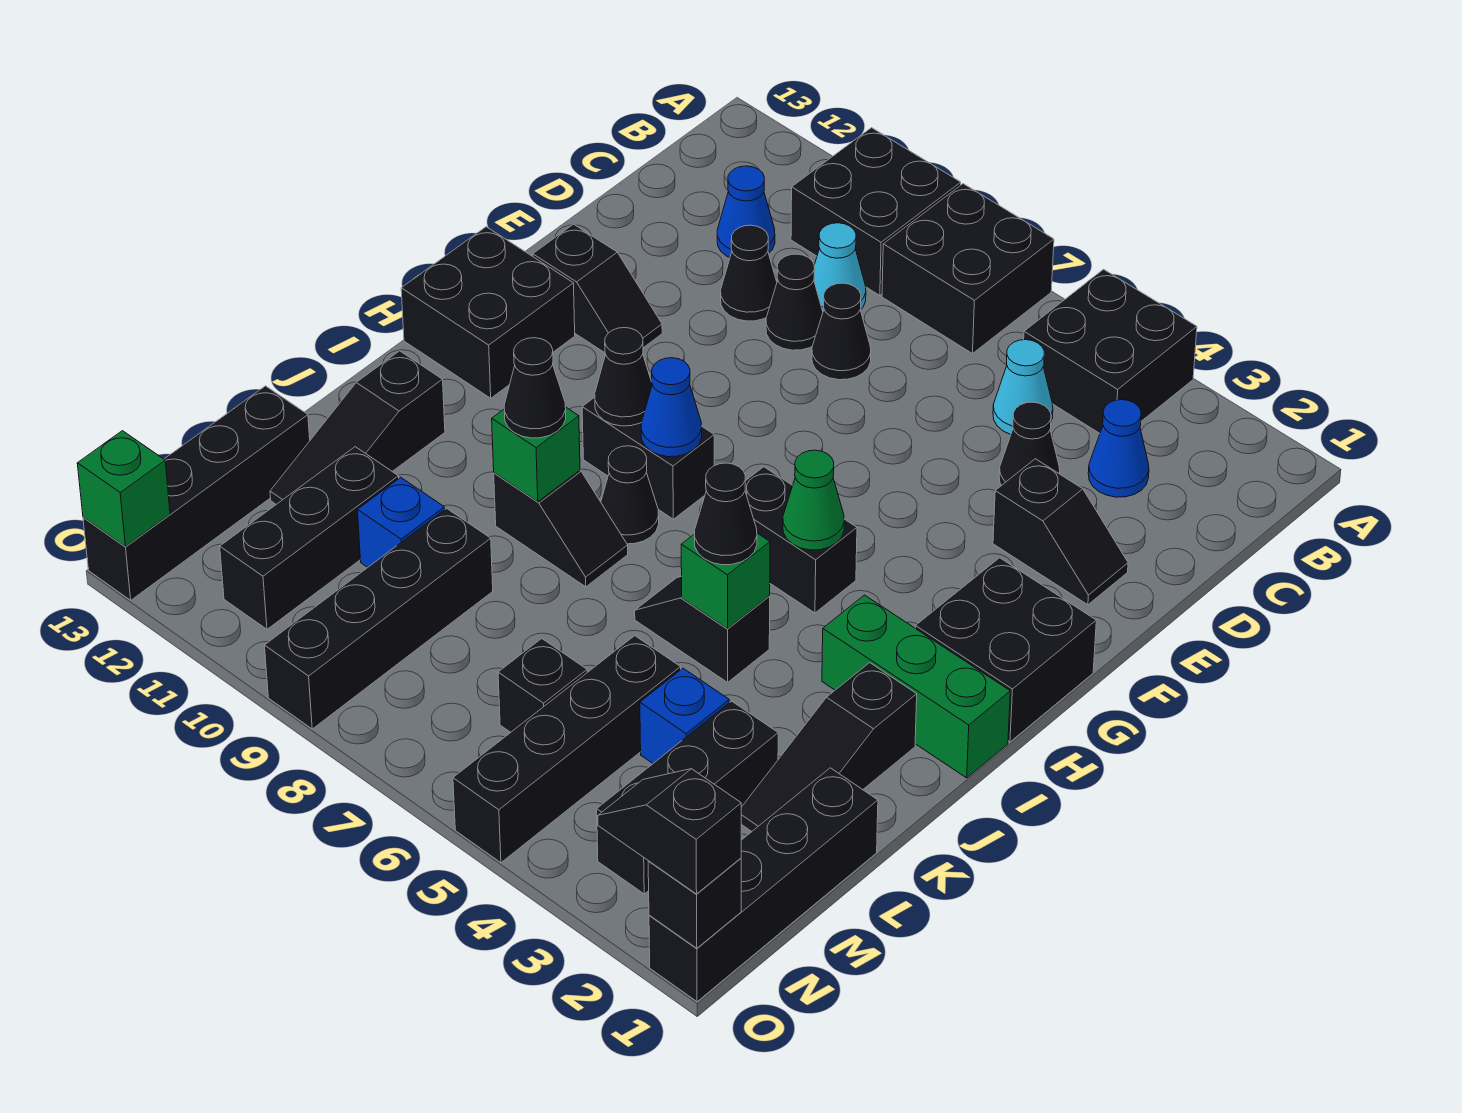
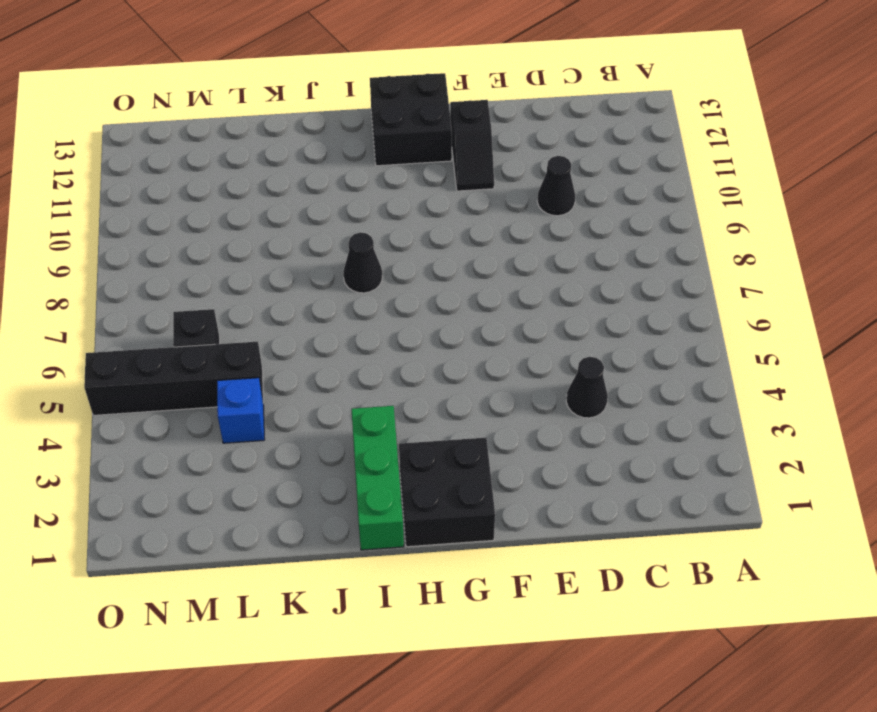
none -> black 2x2 brick [1024,269,1197,433]
none -> black 2x2 brick [882,184,1054,354]
none -> black 2x2 brick [791,128,961,296]
none -> blue 1x1 cone [1088,400,1149,497]

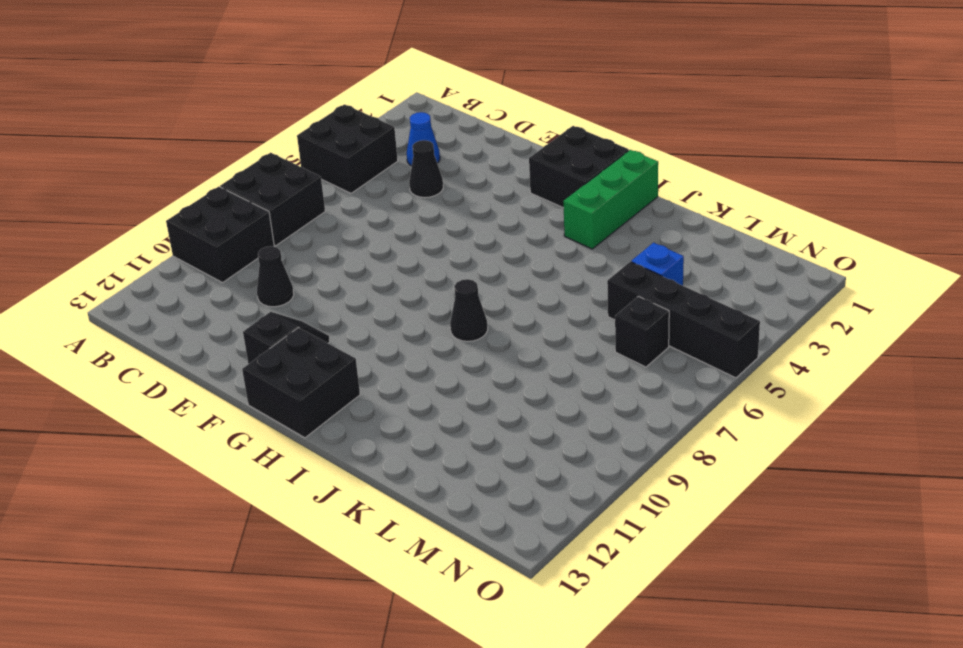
none -> cyan 1x1 cone [993,340,1053,434]
none -> cyan 1x1 cone [814,223,866,311]
none -> blue 1x1 cone [717,166,775,258]
none -> black 1x1 cone [812,283,871,380]

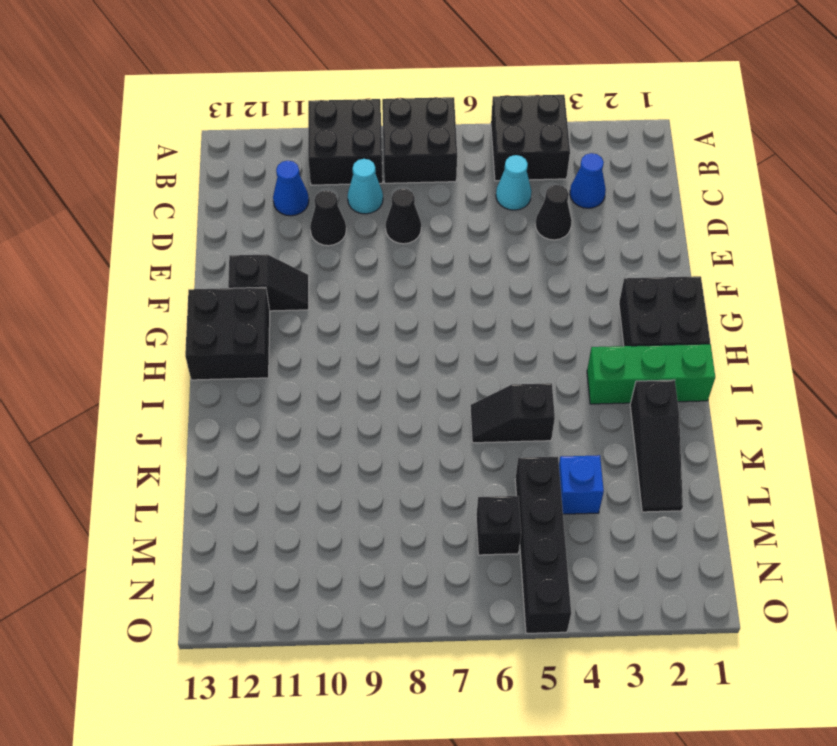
none -> black 1x1 cone [766,254,823,350]
none -> black 1x2 slope [993,459,1128,605]
none -> black 1x2 brick [745,467,857,613]
none -> black 1x2 brick [582,397,714,519]

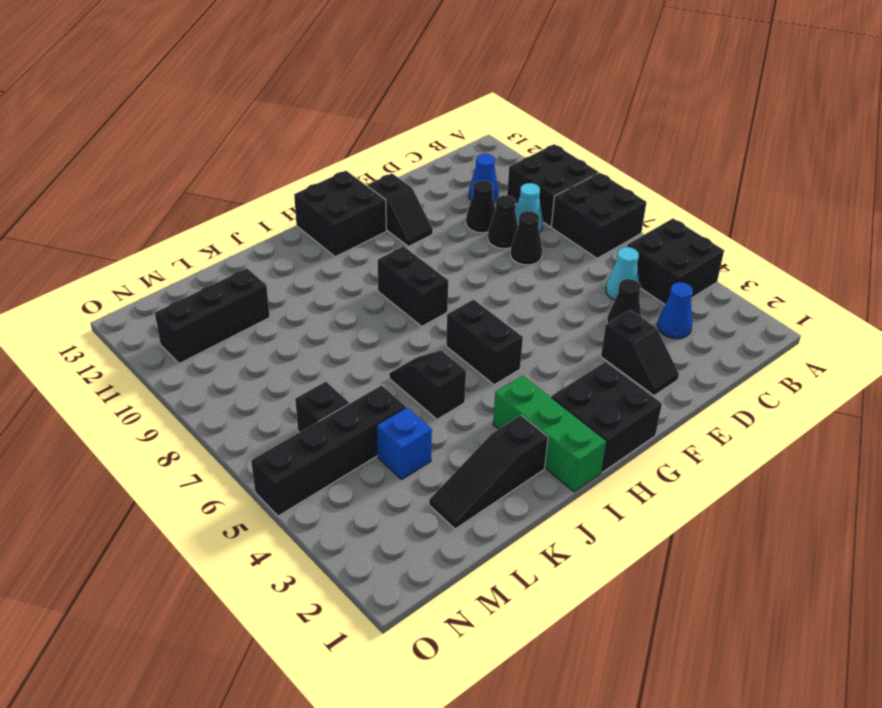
none -> black 1x1 cone [601,446,659,544]
none -> black 1x2 slope [494,470,628,587]
none -> black 1x3 slope [270,351,445,504]
none -> black 1x4 brick [649,768,878,1002]

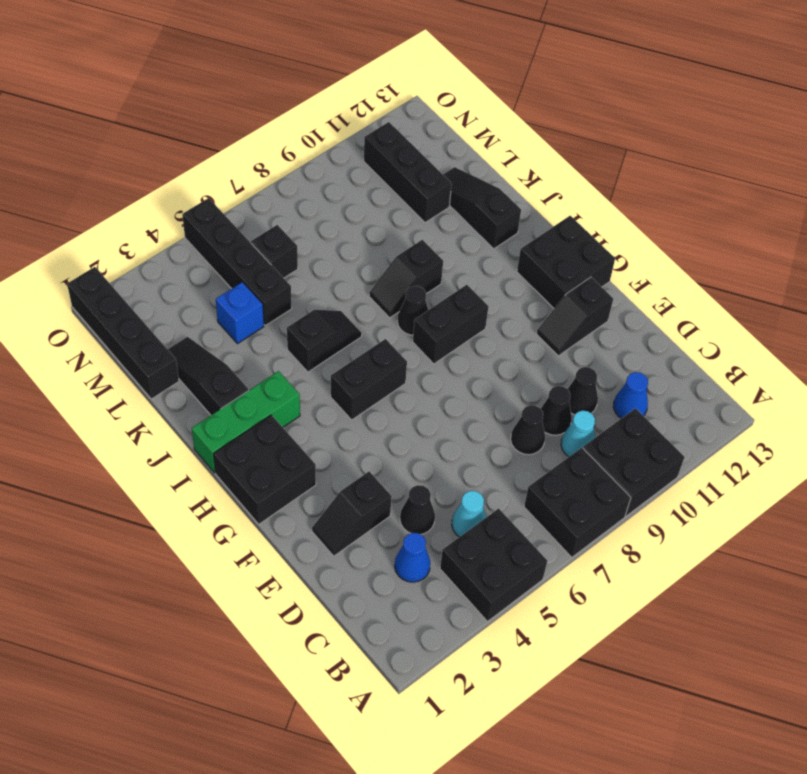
none -> black 1x3 brick [597,701,778,894]
none -> black 1x4 brick [264,508,493,729]
none -> blue 1x1 brick [358,477,445,567]
none -> black 1x4 brick [83,386,310,600]

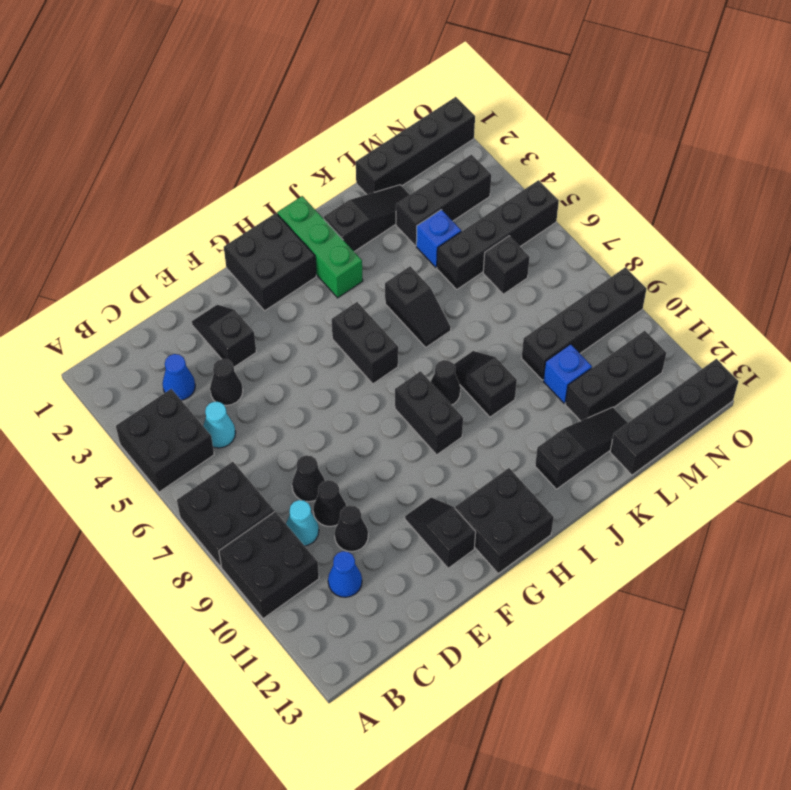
none -> green 1x1 cone [783,450,844,550]
none -> blue 1x1 cone [641,358,702,457]
none -> black 1x1 cone [595,328,652,426]
none -> green 1x1 brick [681,533,770,629]

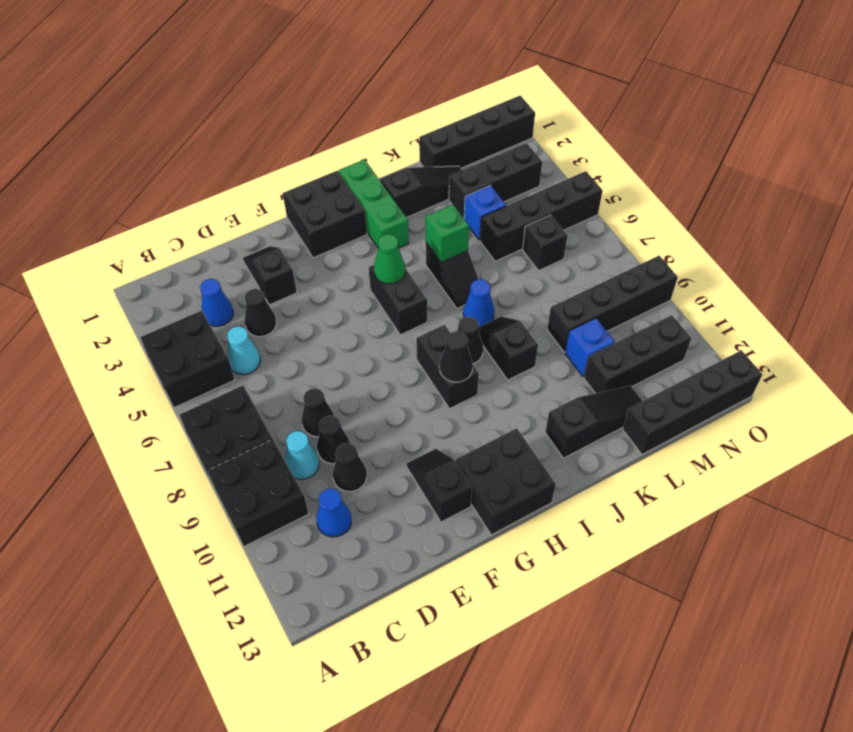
blue 1x1 cone [463,279,494,327] -> blue 1x1 cone moved to [641,358,702,457]
none -> green 1x1 brick [492,407,580,502]
none -> black 1x1 brick [648,858,741,948]
none -> green 1x1 brick [77,431,170,547]
none -> black 1x1 cone [694,463,757,565]

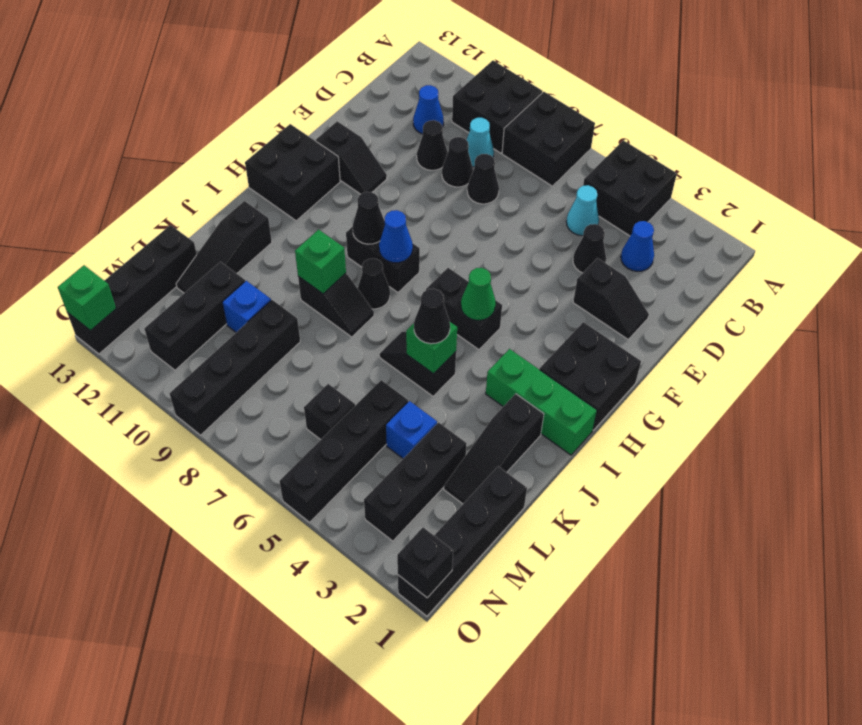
none -> black 1x1 cone [504,338,566,438]
none -> black 1x2 slope [598,769,741,894]

